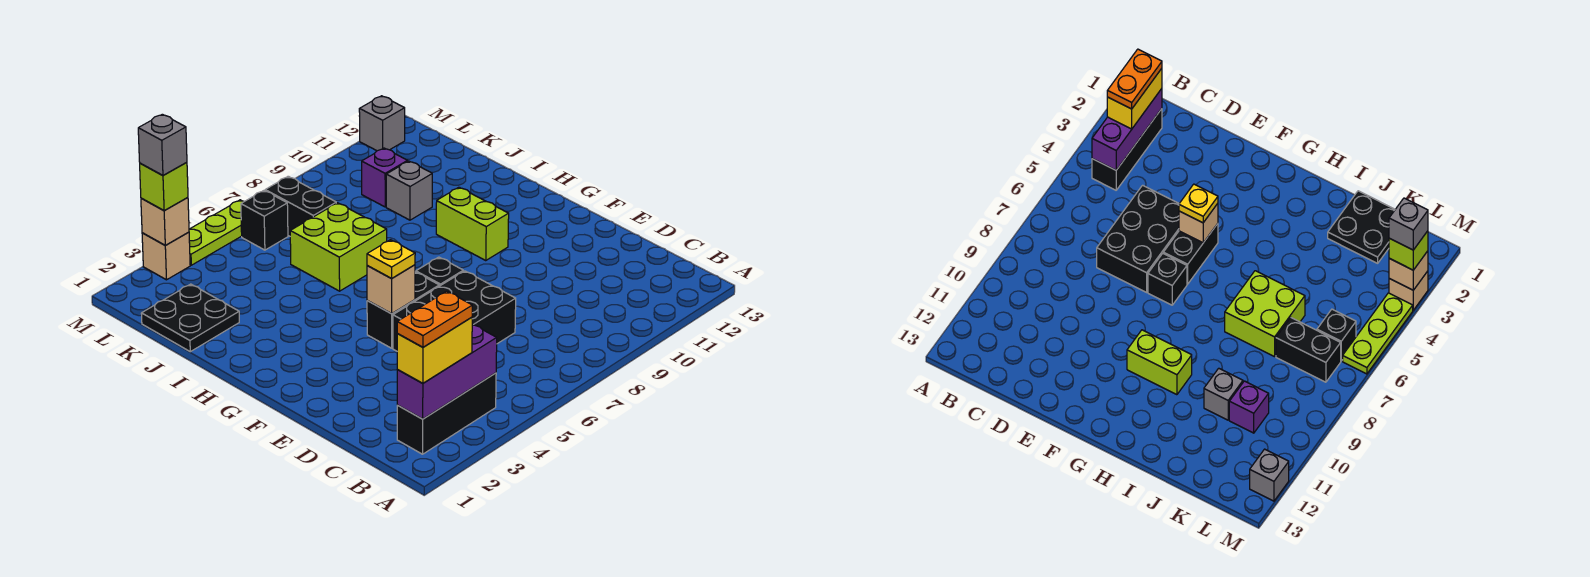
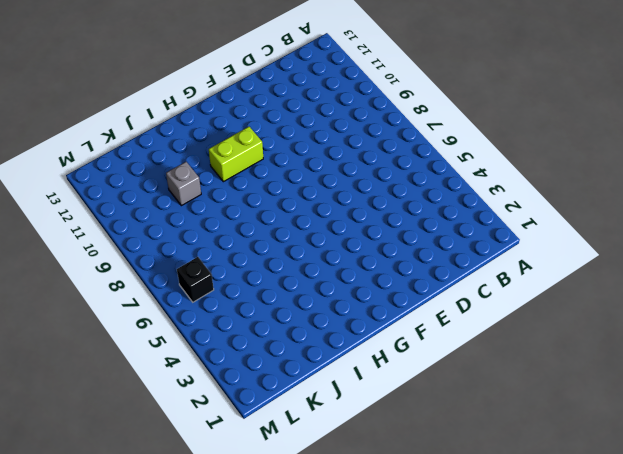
none -> black 1x3 brick [397,373,496,454]
none -> black 2x3 brick [393,271,516,351]
none -> black 1x2 brick [367,272,439,348]

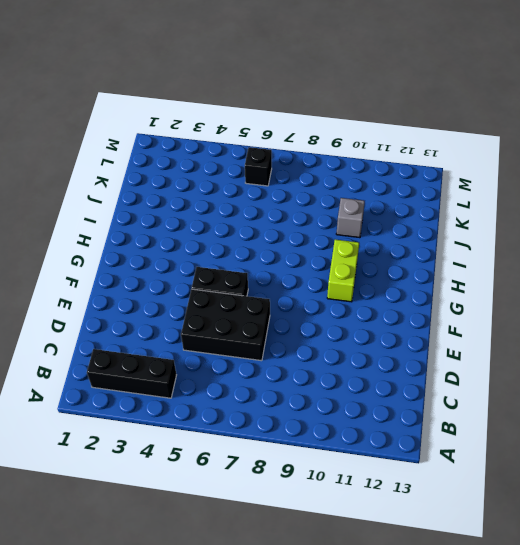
none -> black 1x1 brick [416,257,463,286]
none -> lime 2x2 brick [290,203,387,291]
none -> black 2x2 plate [141,284,239,352]

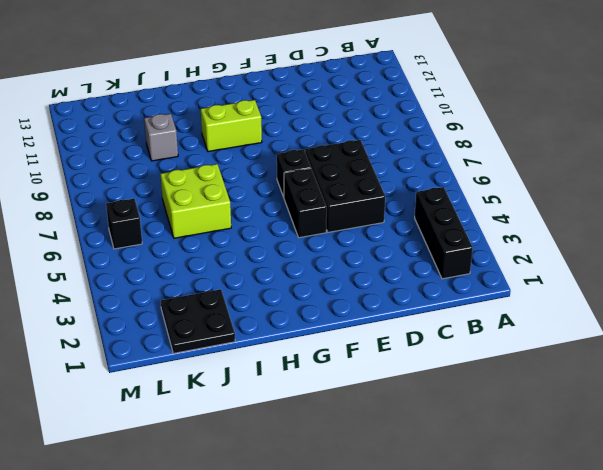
none -> black 1x2 brick [265,176,336,236]
none -> purple 1x1 brick [362,148,408,207]
none -> tan 1x1 brick [142,232,190,280]

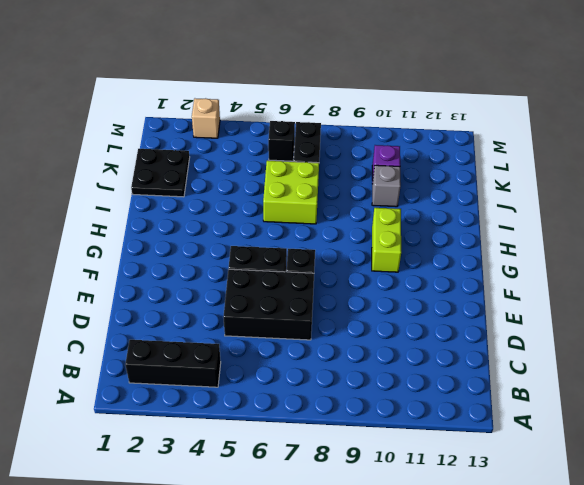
none -> lime 1x3 plate [189,200,244,265]
none -> grey 1x1 brick [359,96,405,151]
none -> purple 1x3 brick [397,324,497,419]

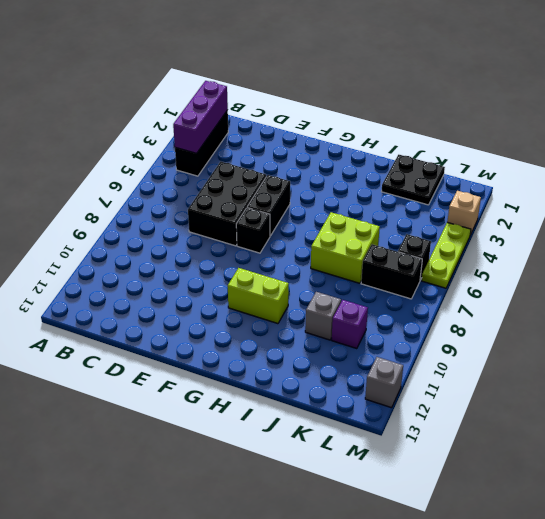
none -> tan 1x1 brick [367,265,415,314]
none -> tan 1x1 brick [141,198,189,245]
none -> yellow 1x2 brick [397,317,472,383]

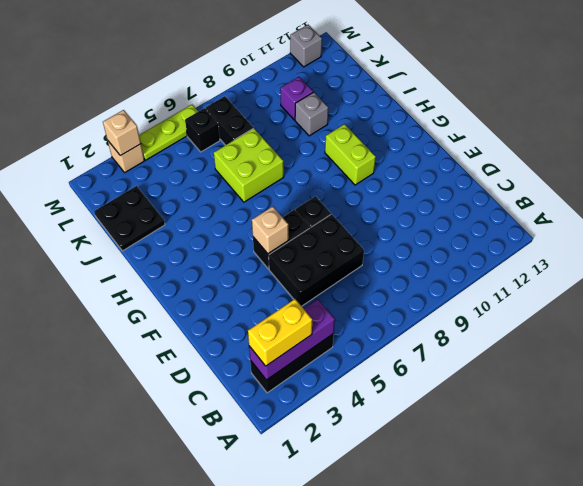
none -> yellow 1x1 plate [367,240,415,278]
none -> lime 1x1 brick [140,162,188,211]
none -> orange 1x2 plate [397,291,472,347]

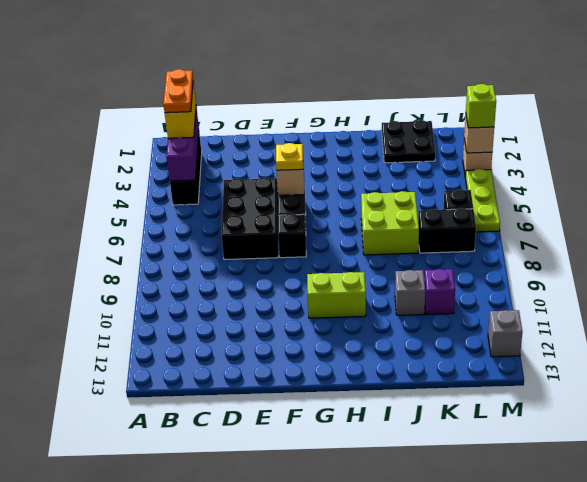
none -> grey 1x1 brick [138,114,187,175]

